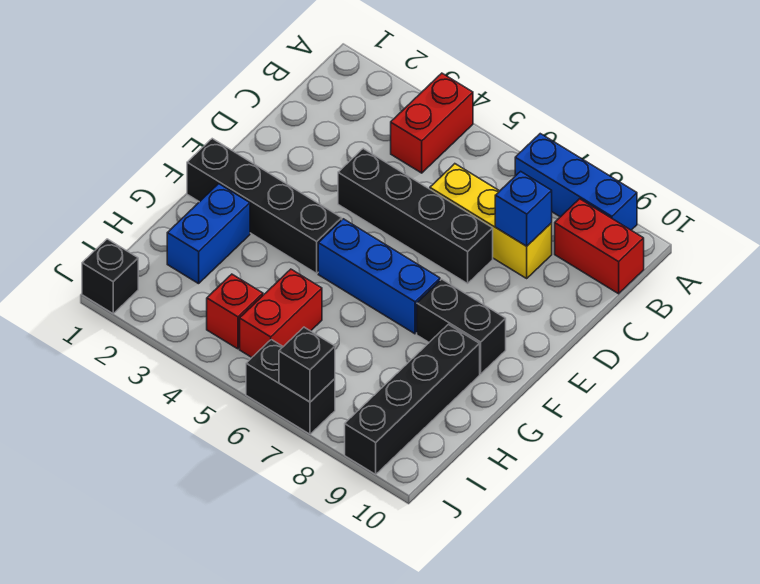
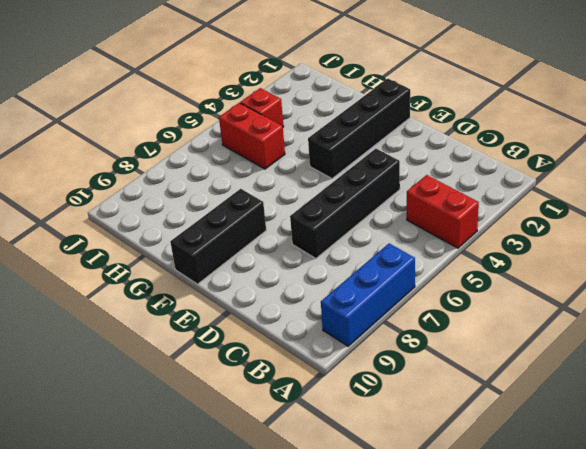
black 1x3 brick [170,189,266,284] -> black 1x2 brick [417,279,506,374]
none -> red 1x2 brick [555,199,644,294]
none -> yellow 1x3 brick [430,164,552,278]
none -> blue 1x3 brick [318,219,440,334]

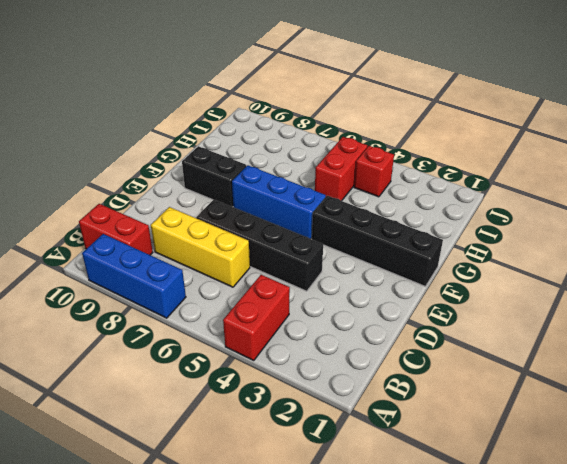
none -> blue 1x2 brick [167,184,250,284]
none -> black 1x4 brick [345,324,480,474]
none -> black 1x1 brick [82,239,138,314]

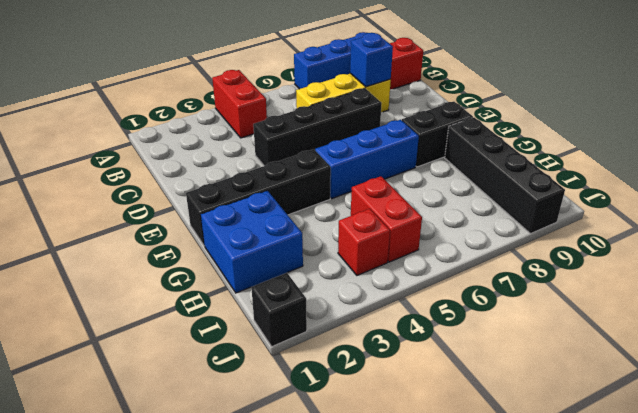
blue 2x2 brick [201,191,303,293] -> blue 1x2 brick [167,184,250,284]
none -> black 1x2 brick [246,340,335,434]
none -> black 1x1 brick [279,327,335,402]

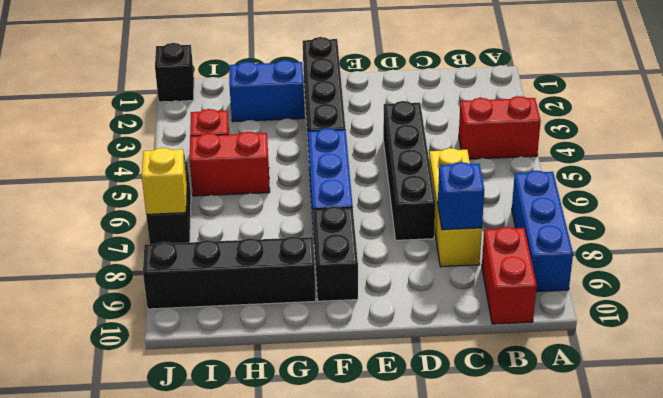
yellow 1x1 brick [142,148,187,215] -> black 1x1 brick [279,327,335,402]

